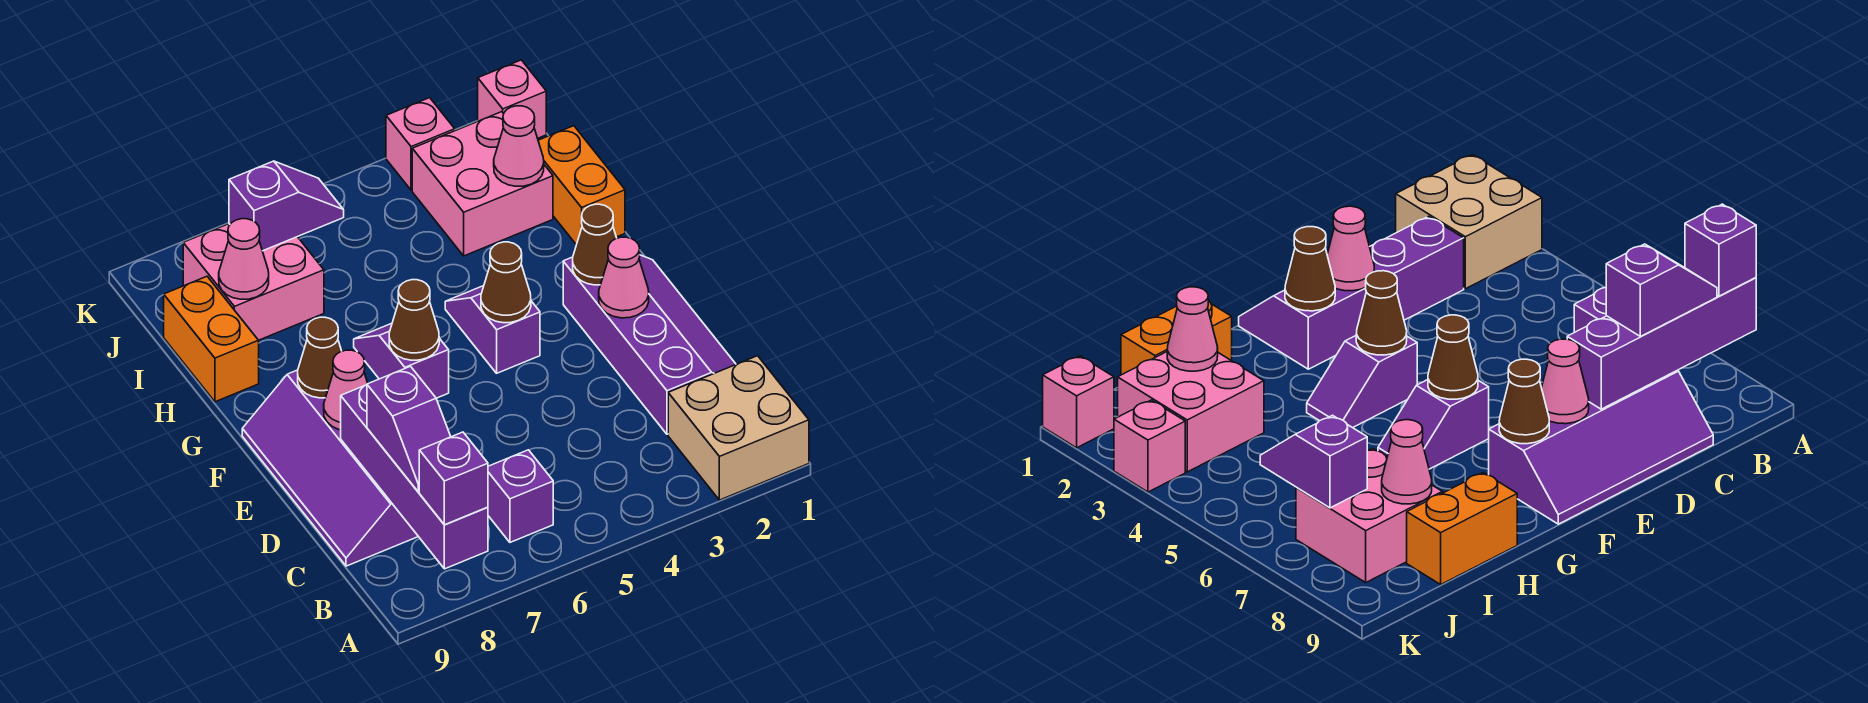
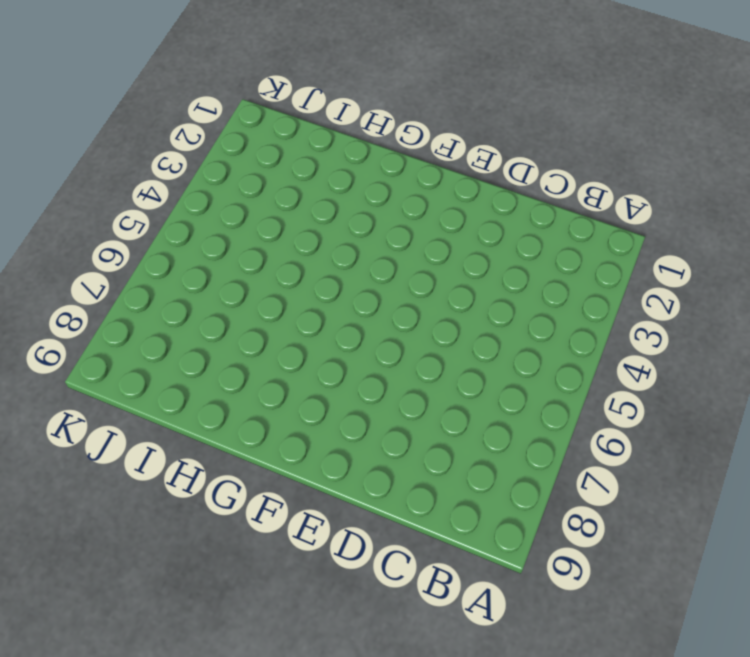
none -> tan 2x2 brick [668,356,809,500]
none -> purple 1x1 brick [488,450,553,542]
none -> purple 2x4 slope [563,255,736,434]

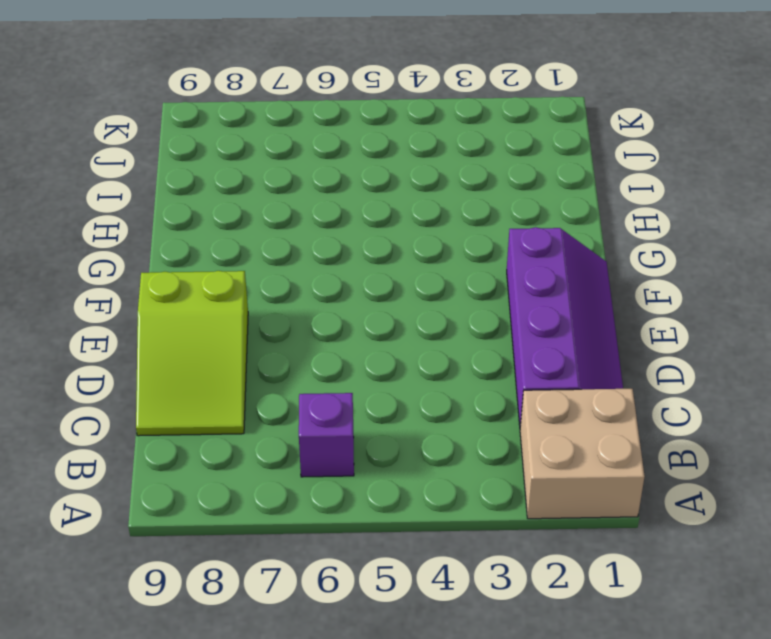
lime 2x3 slope [136,271,248,436] -> purple 2x4 slope [242,370,418,566]
none -> purple 1x2 slope [445,286,540,373]
none -> purple 1x2 slope [354,323,449,398]
none -> orange 1x2 brick [538,126,625,245]

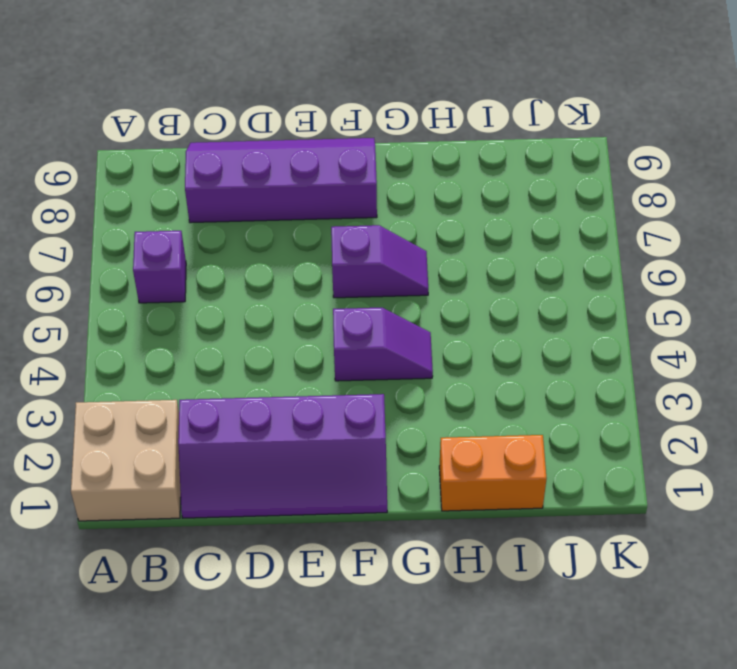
none -> orange 1x2 brick [164,276,259,402]
none -> pink 2x2 brick [412,112,553,256]
none -> pink 2x2 brick [183,224,324,340]

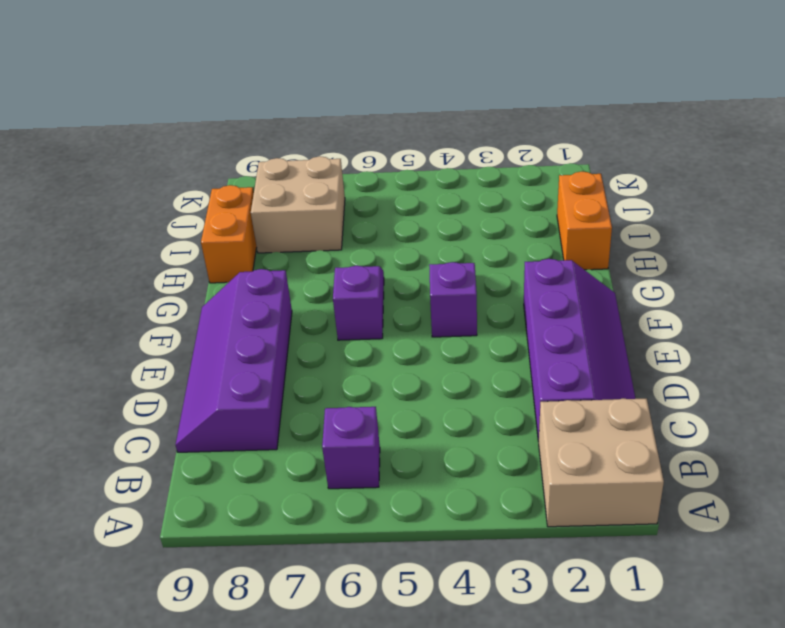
tan 2x2 brick [251,156,345,253] -> pink 2x2 brick [183,224,324,340]
none -> pink 2x2 brick [412,112,553,256]
none -> pink 1x1 brick [478,60,546,138]
none -> pink 1x1 brick [386,98,455,190]

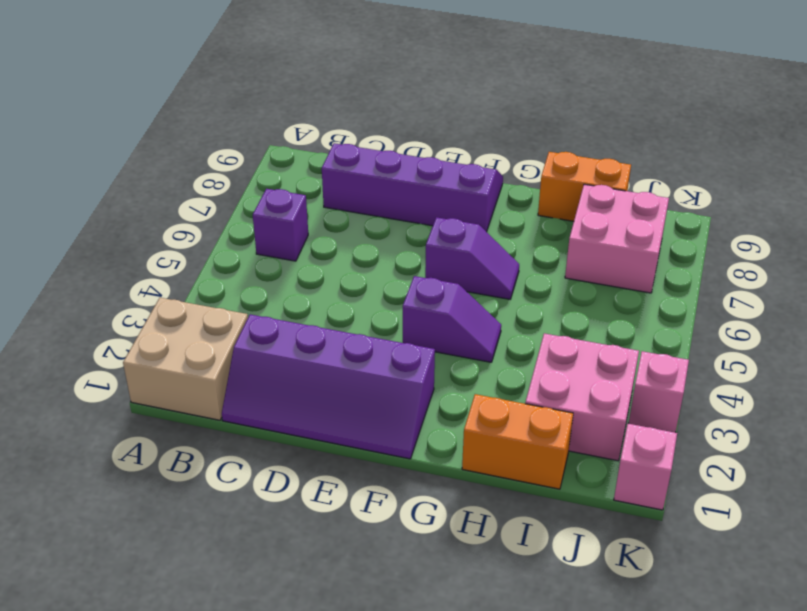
none -> purple 1x4 brick [341,385,488,569]
none -> pink 1x1 cone [599,237,649,318]
none -> pink 1x1 cone [324,350,368,430]

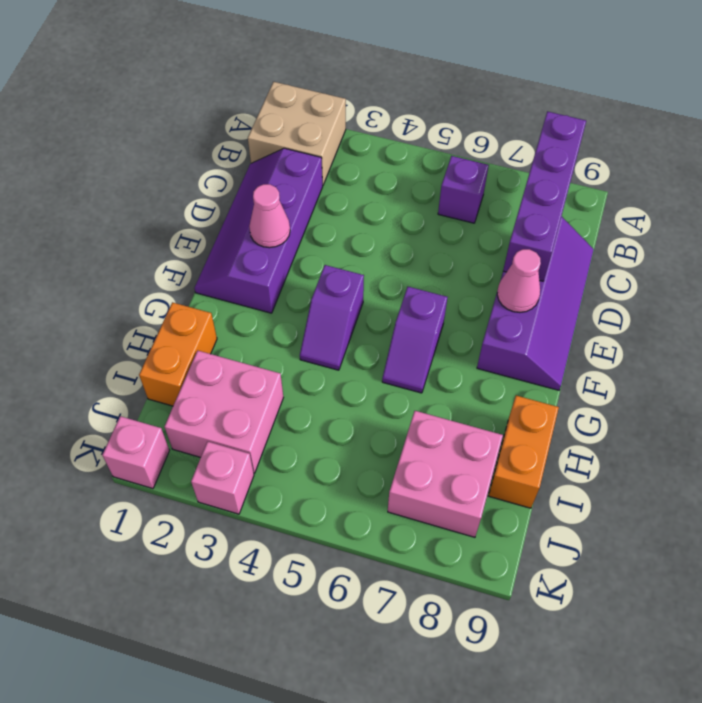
none -> brown 1x1 cone [573,204,616,285]
none -> brown 1x1 cone [481,242,531,323]
none -> brown 1x1 cone [389,280,439,360]

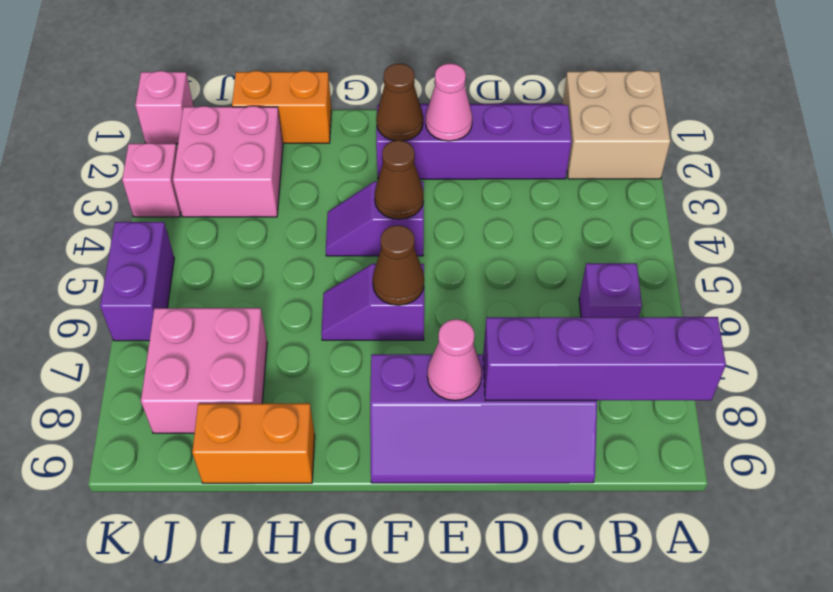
purple 1x2 brick [100,222,174,341] -> none
none -> brown 1x1 cone [298,317,341,398]
none -> pink 1x1 cone [494,106,544,186]
none -> pink 1x1 cone [219,219,269,299]

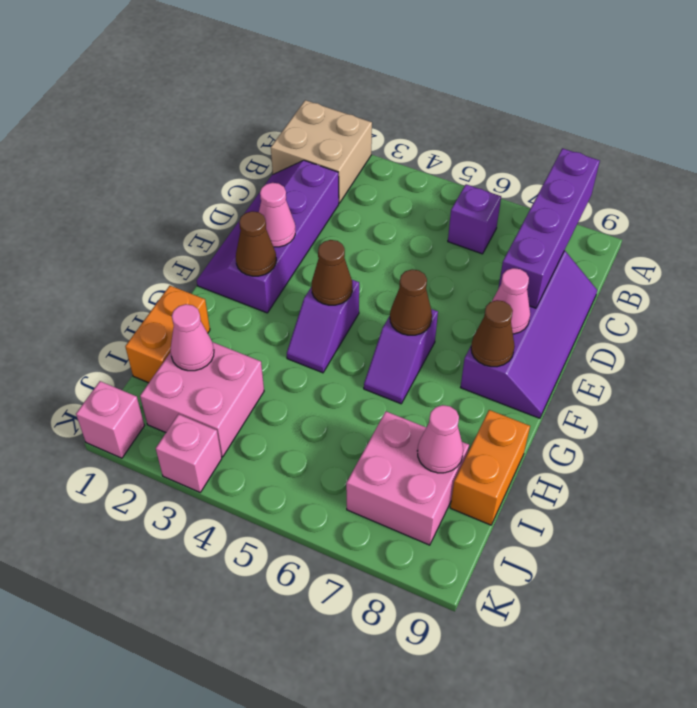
none -> purple 1x2 slope [229,161,344,251]
none -> purple 1x1 brick [419,432,488,525]
none -> purple 1x2 slope [367,366,451,492]

